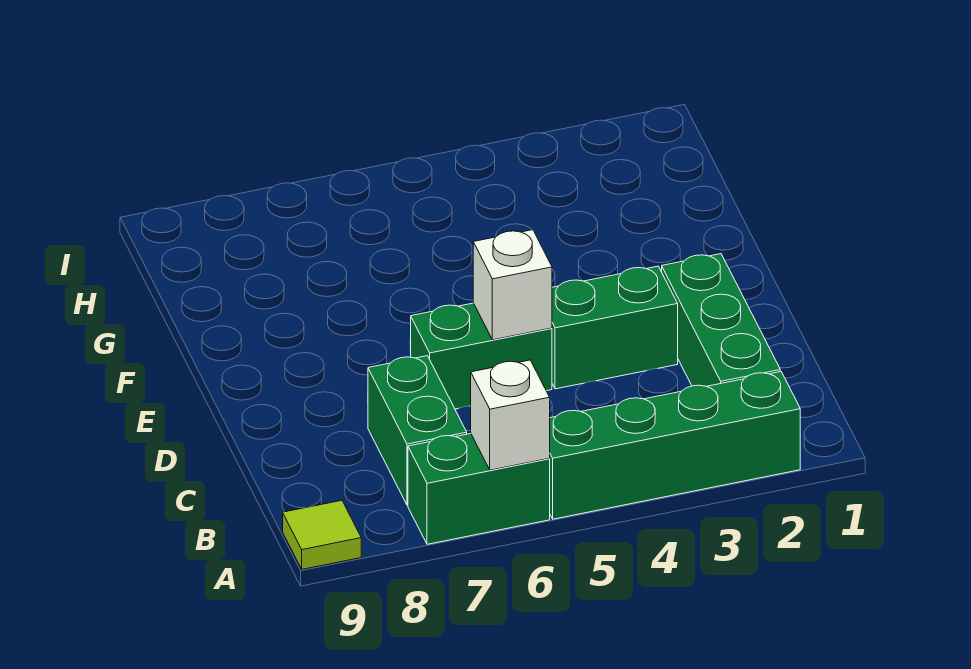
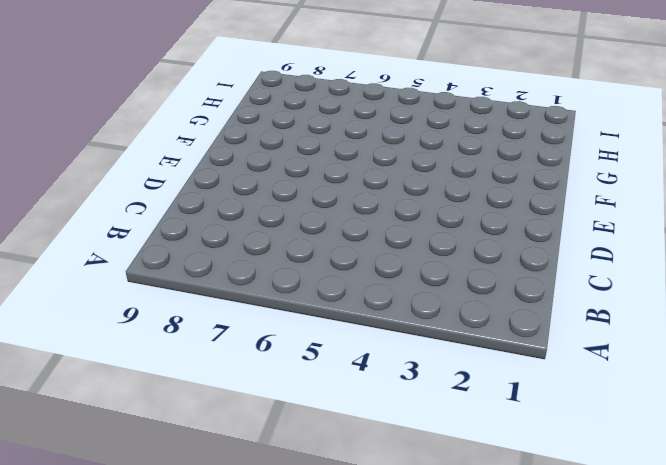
none -> green 1x4 brick [549,372,800,519]
none -> green 1x2 brick [408,434,550,544]

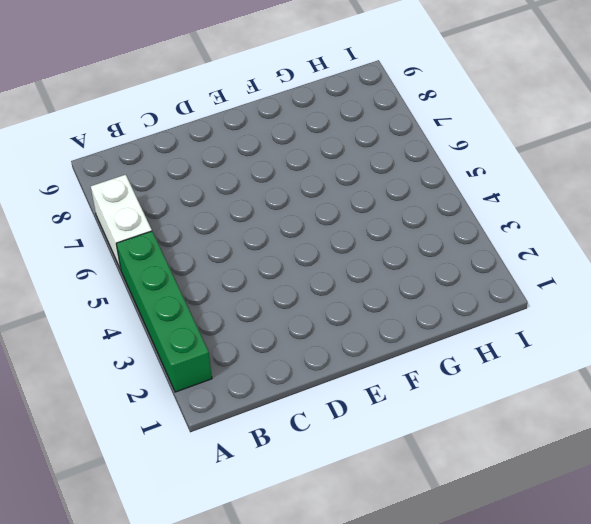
white 1x2 brick [91,175,152,269] -> green 1x2 brick [408,434,550,544]
none -> lime 1x1 tile [283,500,361,569]
none -> green 1x3 brick [662,254,780,386]

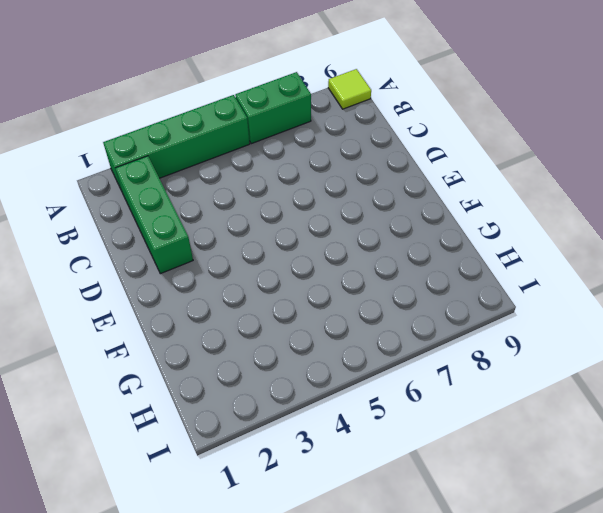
none -> green 1x2 brick [368,356,467,505]
none -> green 1x2 brick [552,266,678,389]

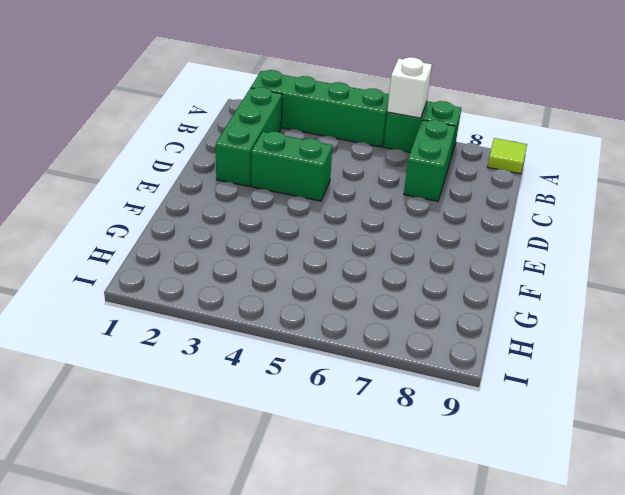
none -> green 1x2 brick [411,303,552,409]
none -> white 1x1 brick [473,230,552,340]

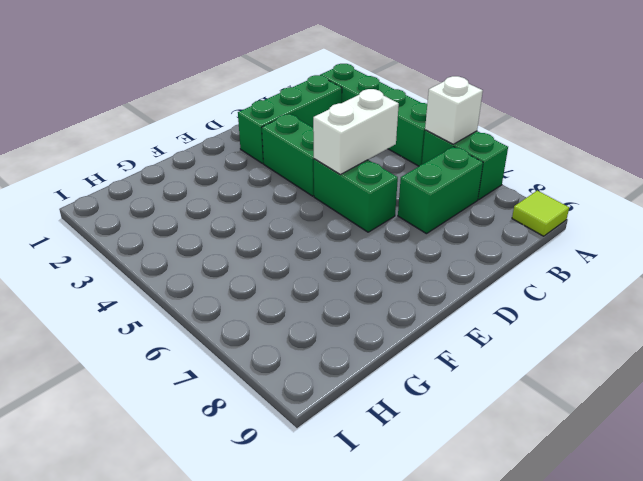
white 1x2 brick [313,89,399,175] -> white 1x1 brick [473,230,552,340]

